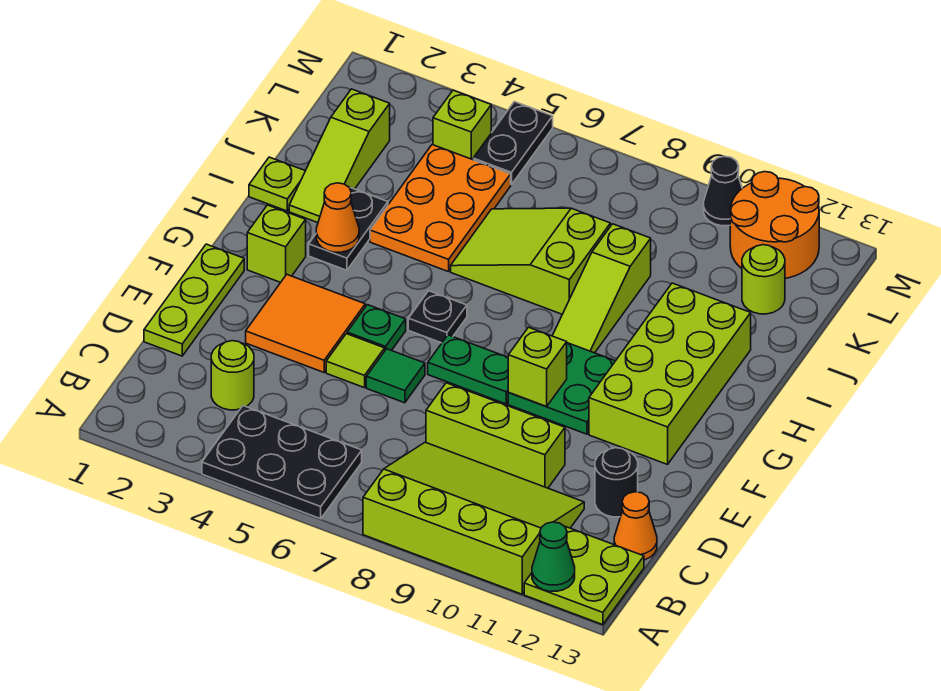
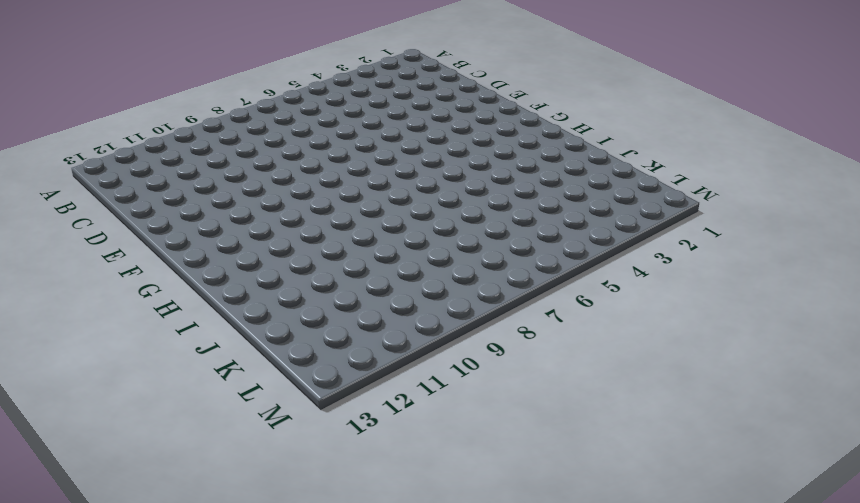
none -> black 2x3 plate [202,406,362,519]
none -> lime 3x4 slope [363,442,584,594]
none -> lime 2x2 plate [524,527,644,625]
none -> lime 1x1 round brick [211,341,254,410]

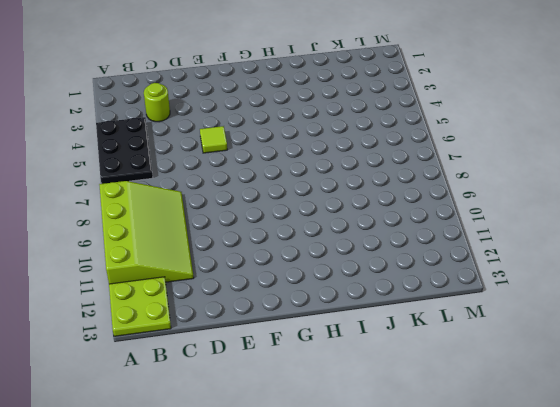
none -> orange 1x1 cone [614,492,657,560]
none -> lime 1x3 plate [144,244,244,356]
none -> lime 1x3 brick [426,383,565,488]
none -> black 1x1 round brick [595,448,638,517]

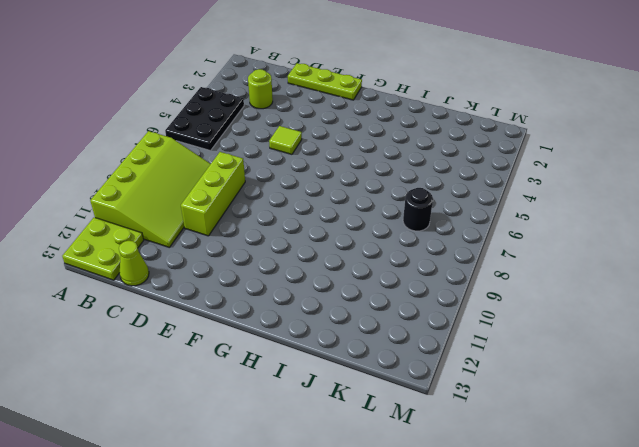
lime 1x1 cone [119,241,149,286] -> orange 1x1 cone [614,492,657,560]
black 1x1 round brick [403,188,433,231] -> black 1x1 round brick moved to [595,448,638,517]
none -> orange 2x2 tile [246,275,365,372]
none -> green 1x1 tile [366,349,425,403]
none -> green 1x1 plate [347,305,406,350]
none -> green 1x2 plate [428,335,509,404]

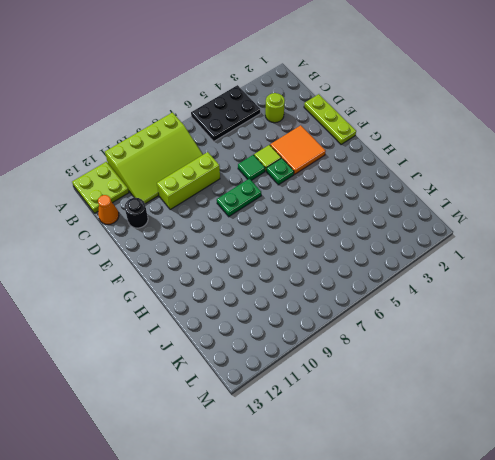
none -> green 2x2 plate [508,343,615,434]
none -> lime 2x4 brick [589,283,751,464]
none -> lime 1x1 brick [247,205,306,282]
none -> black 1x1 plate [408,291,467,343]

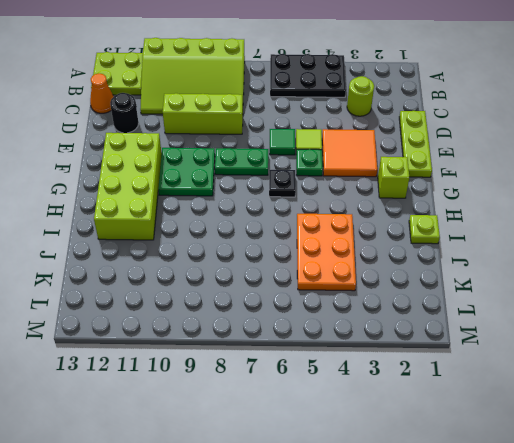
none -> black 1x2 plate [309,187,388,270]
none -> lime 1x3 slope [552,224,651,353]
none -> lime 1x3 slope [289,89,390,223]
none -> lime 2x3 slope [451,208,610,314]

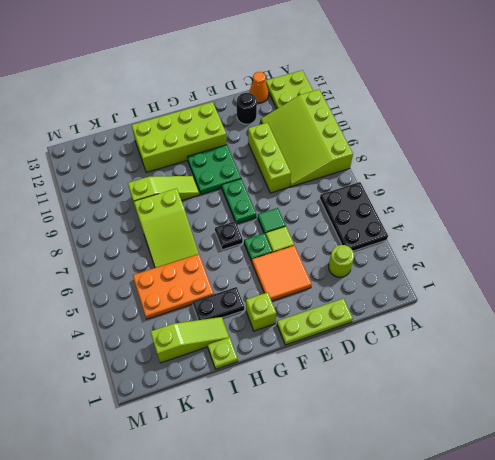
none -> lime 1x1 round brick [742,245,785,314]
none -> lime 1x1 brick [433,90,491,160]
none -> black 1x2 plate [473,102,553,185]
none -> orange 2x2 round brick [730,172,819,278]

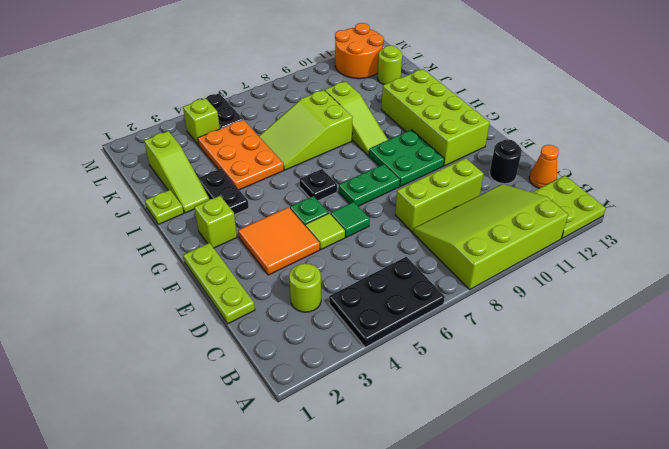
none -> black 1x1 cone [704,156,742,226]
none -> green 1x1 cone [532,522,575,591]
none -> lime 1x1 brick [508,327,567,407]
none -> orange 1x1 cone [316,183,359,252]

